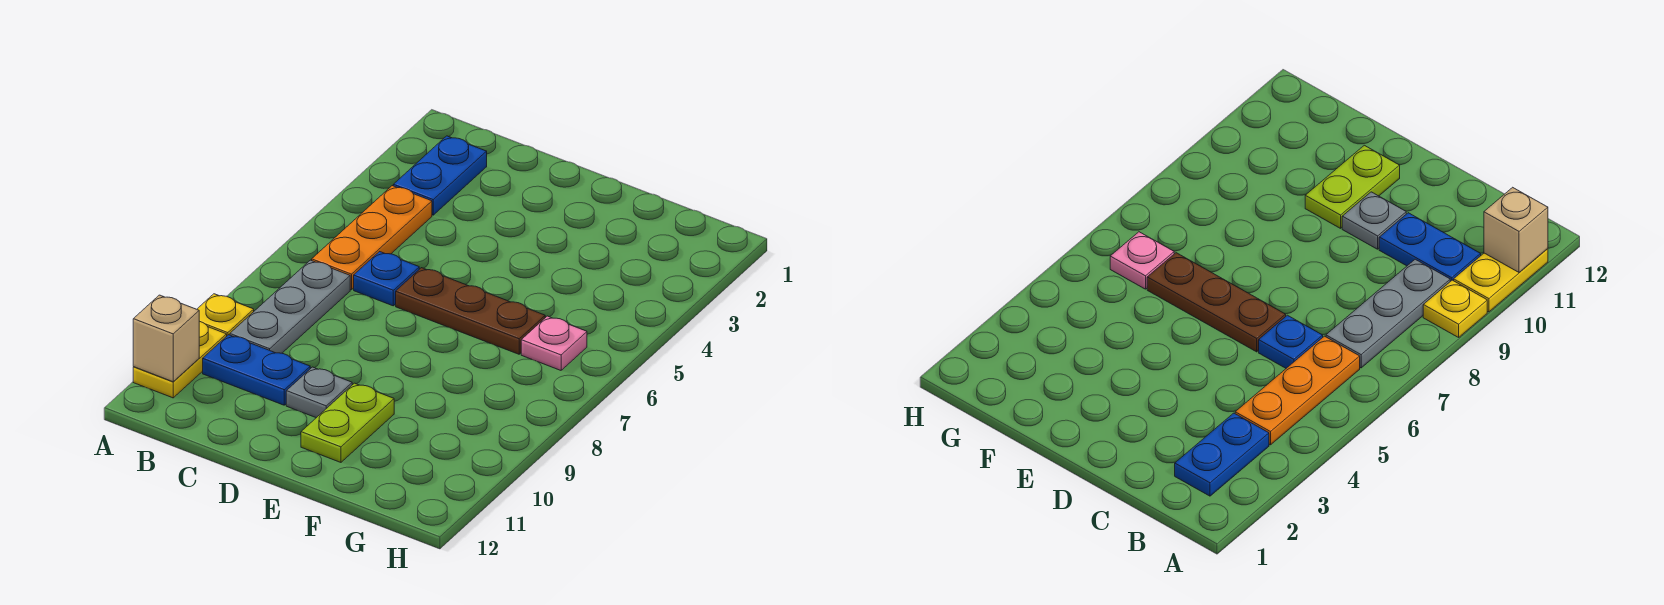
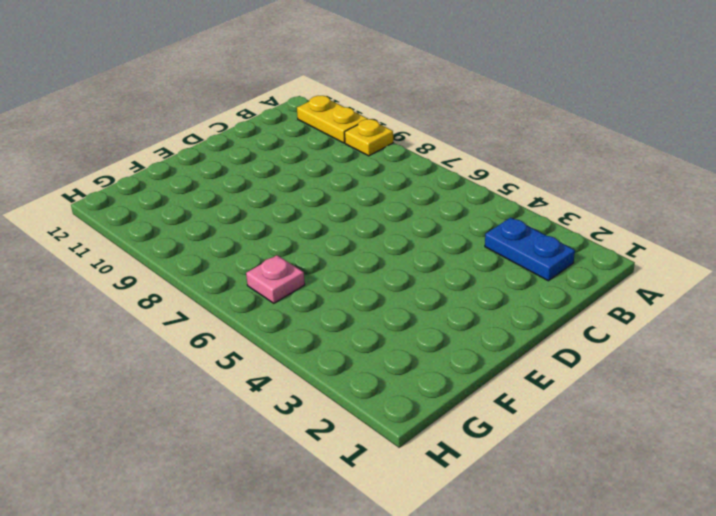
none -> orange 1x3 plate [312,186,432,290]
none -> grey 1x3 plate [230,260,350,353]
none -> blue 1x2 plate [203,335,310,405]

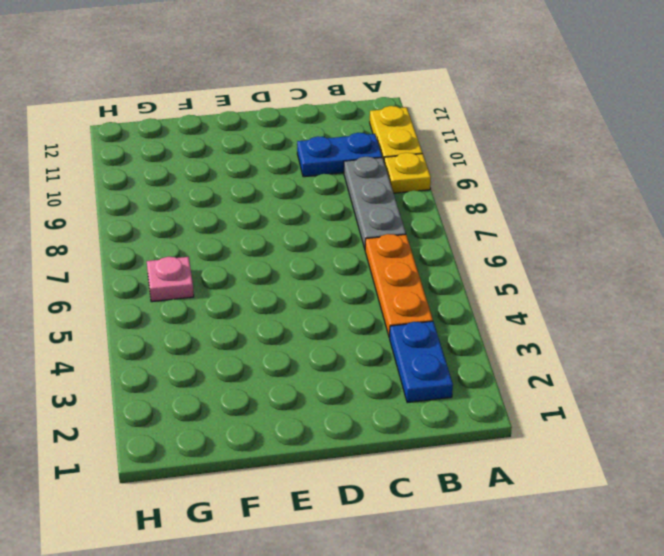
none -> blue 1x1 plate [354,252,419,306]
none -> brown 1x3 plate [396,268,545,354]
none -> grey 1x1 plate [286,367,352,418]

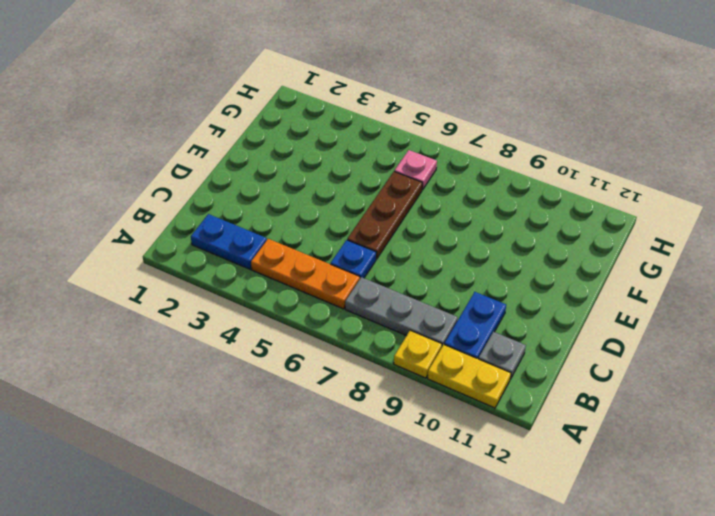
grey 1x1 plate [479,332,526,379] -> grey 1x1 plate moved to [286,367,352,418]
none -> lime 1x2 plate [301,383,394,462]
none -> tan 1x1 brick [133,295,199,382]

